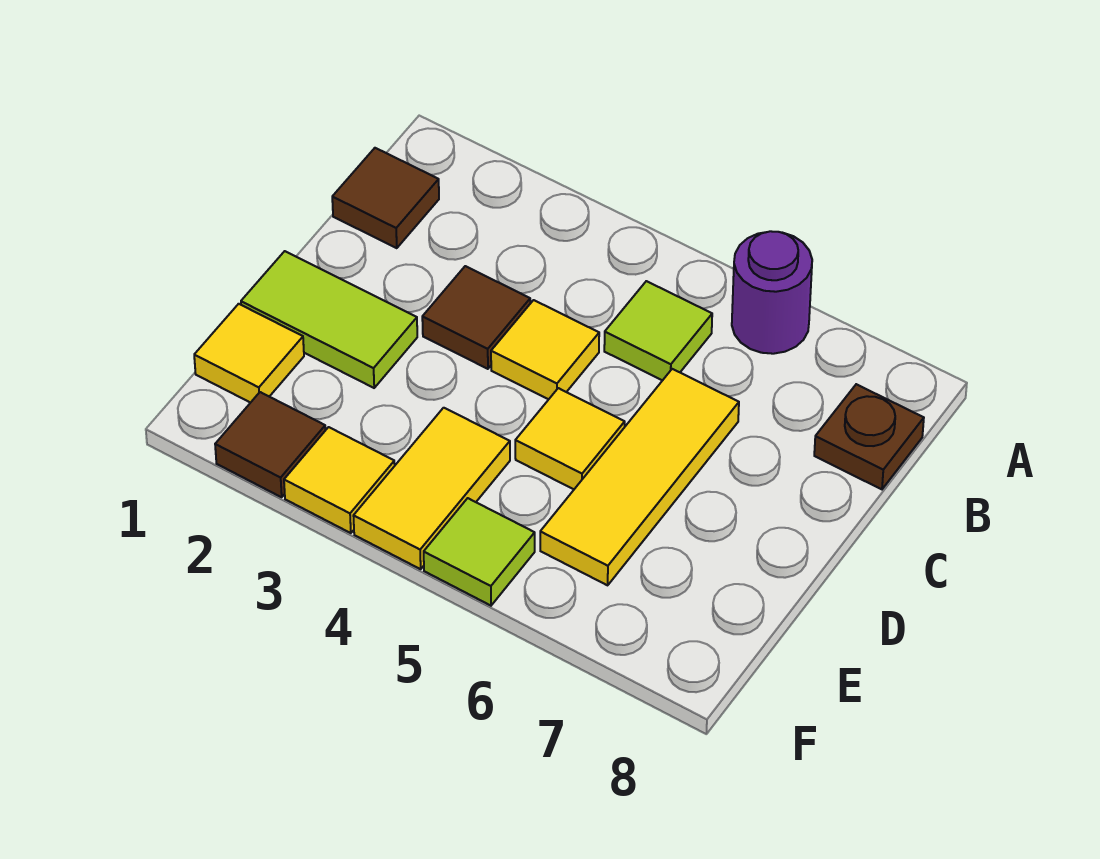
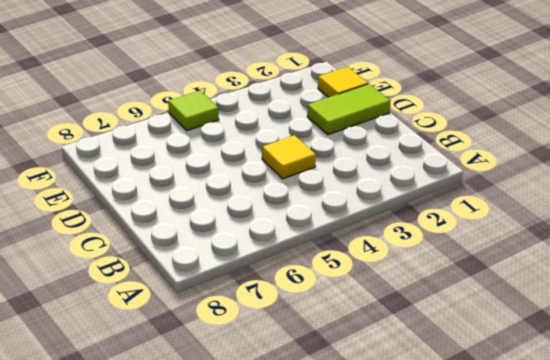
none -> purple 1x1 round brick [732,231,812,354]
none -> brown 1x1 tile [332,148,439,248]
none -> lime 1x1 tile [604,281,712,381]

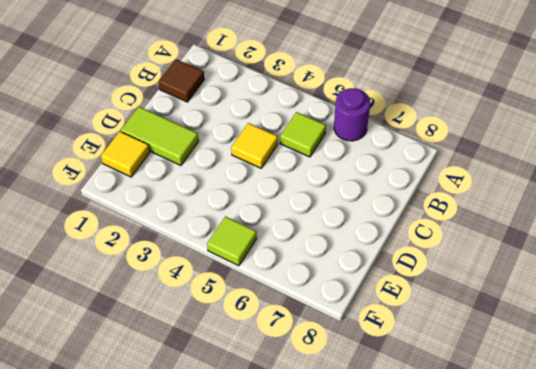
none -> brown 1x1 plate [814,384,924,489]
none -> brown 1x1 tile [422,266,530,369]
none -> yellow 1x3 tile [540,369,739,585]

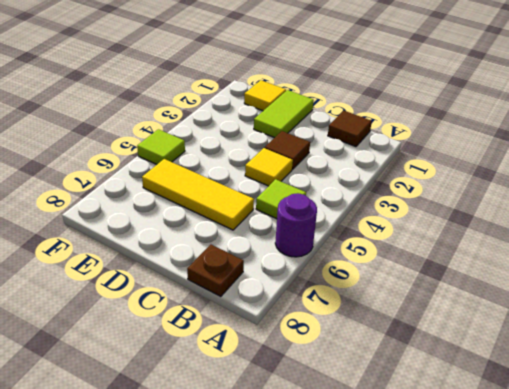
none -> yellow 1x1 tile [515,388,625,489]
none -> yellow 1x2 tile [353,408,510,569]
none -> brown 1x1 tile [215,392,325,497]

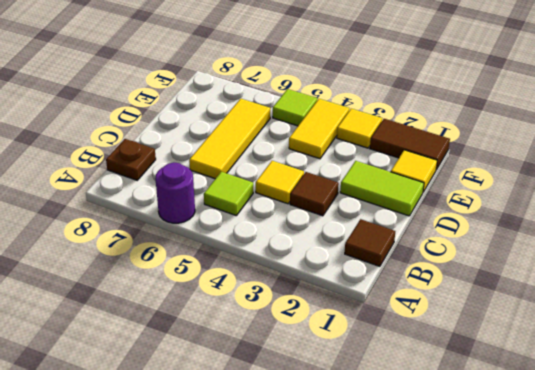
brown 1x2 tile [370,119,450,170] -> brown 1x1 tile [215,392,325,497]
none -> yellow 1x1 tile [515,388,625,489]

